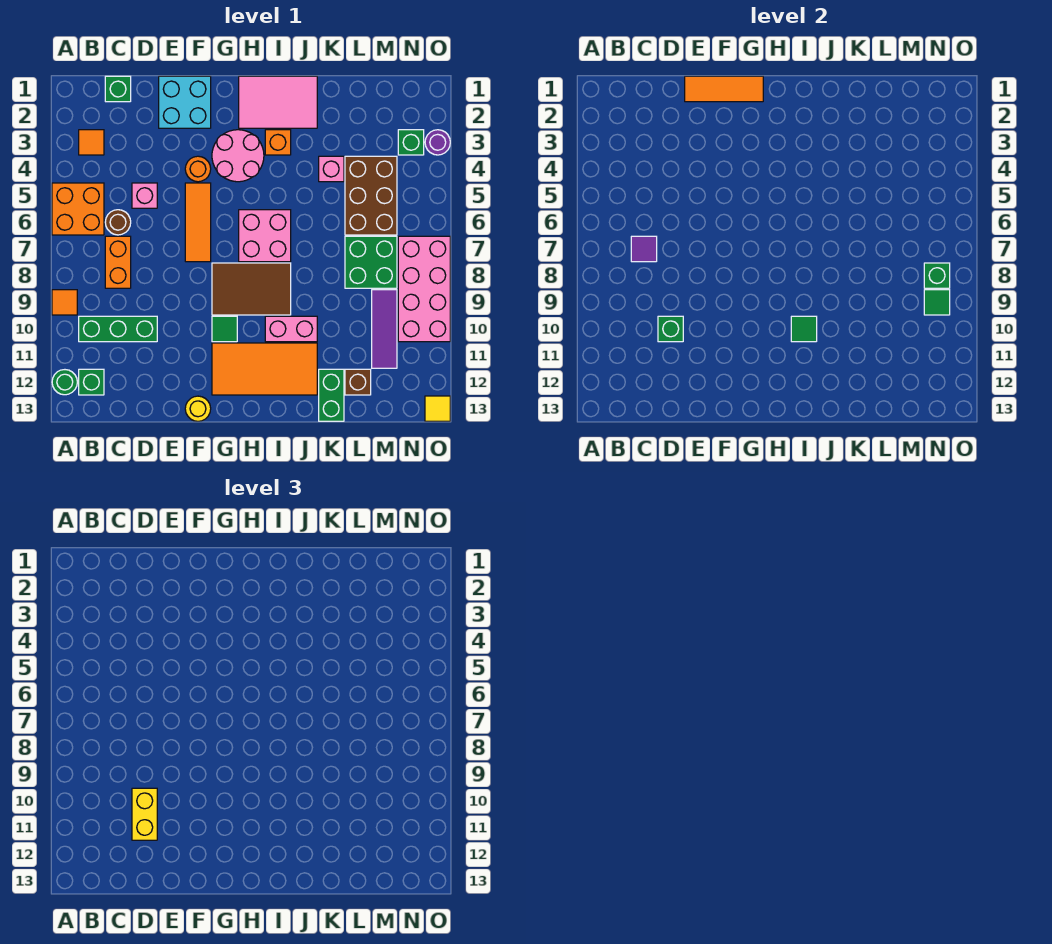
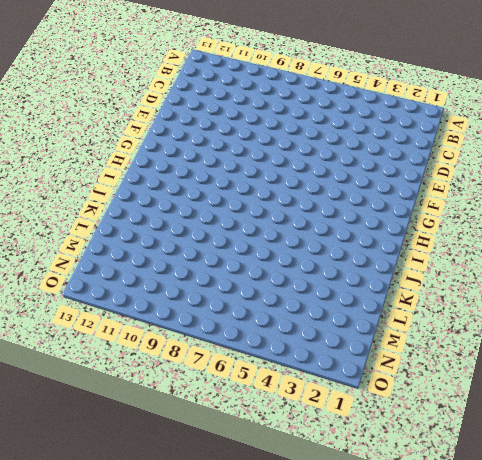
none -> orange 2x2 brick [52,183,104,235]
none -> orange 1x1 tile [52,290,77,315]
none -> green 1x1 round brick [52,370,77,395]
none -> orange 1x1 tile [79,130,104,155]

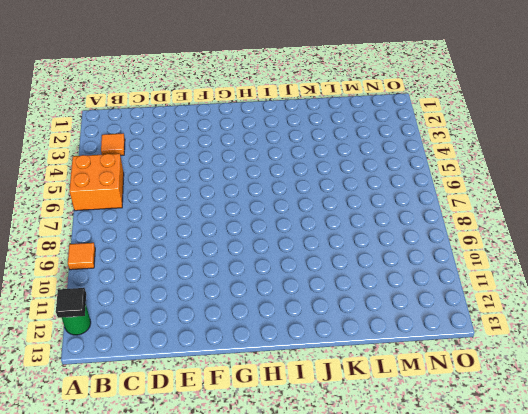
black 1x1 tile [56,288,86,318] -> none
none -> green 1x3 brick [79,316,157,342]
none -> green 1x1 brick [79,369,104,395]
none -> green 1x1 brick [105,76,131,102]
none -> brown 1x1 round brick [105,210,131,235]

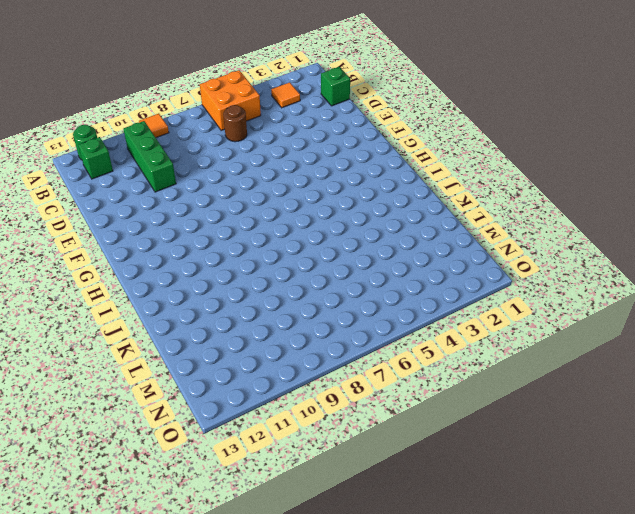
none -> orange 1x2 brick [105,236,131,288]
none -> pink 1x1 brick [132,183,157,208]
none -> cyan 2x2 brick [159,76,211,128]
none -> orange 1x1 round brick [185,156,211,182]

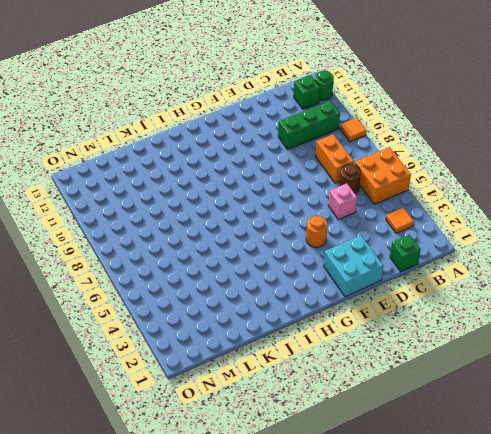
none -> orange 1x3 tile [185,183,211,262]
none -> yellow 1x1 round brick [185,396,211,421]
none -> pink 2x2 round brick [212,130,264,182]
none -> brown 2x3 tile [212,263,291,315]

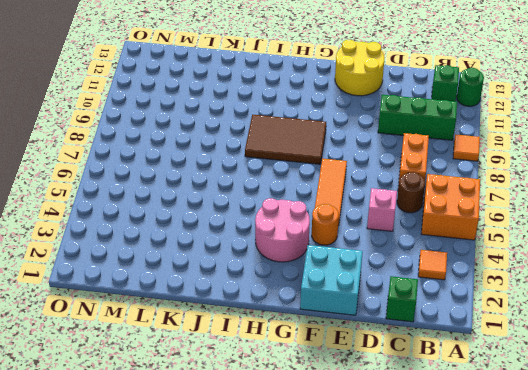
yellow 2x2 round brick [335,40,384,96] -> yellow 1x1 round brick [185,396,211,421]
none -> green 1x1 tile [212,316,237,342]
none -> orange 2x4 tile [212,343,317,395]
none -> pink 2x3 tile [239,76,317,128]
none -> pink 2x2 brick [239,210,291,262]

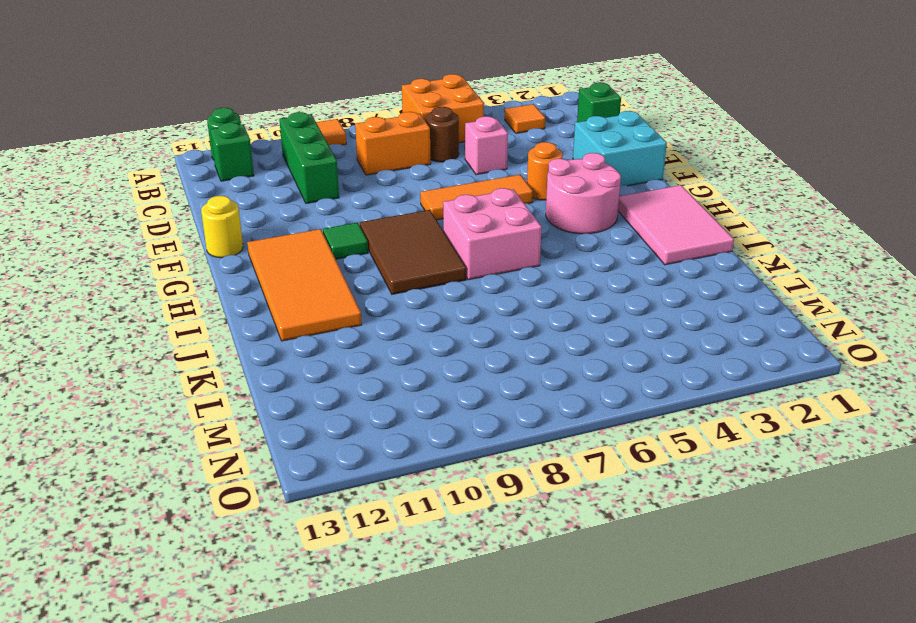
none -> orange 1x1 brick [265,130,291,155]
none -> pink 1x2 brick [265,316,317,342]
none -> pink 1x1 brick [319,156,344,182]
none -> green 1x2 brick [319,369,344,421]

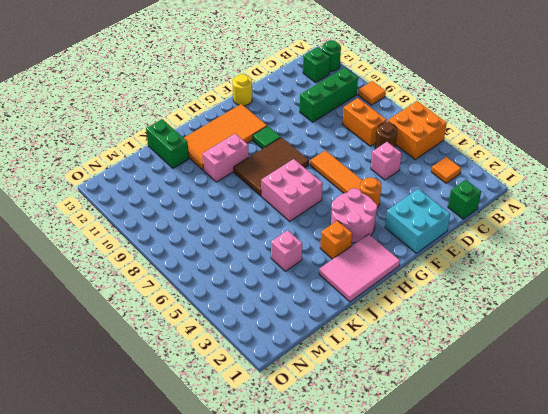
none -> brown 2x3 brick [345,156,397,235]
none -> green 2x2 brick [345,236,397,288]
none -> brown 1x1 brick [345,369,371,395]
none -> purple 1x3 tile [372,290,397,368]

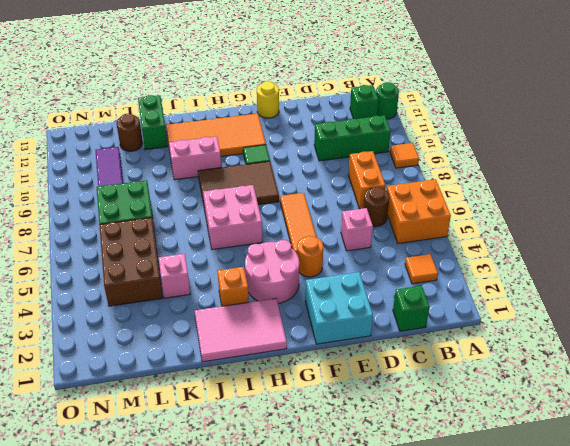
brown 1x1 round brick [116,114,143,151] -> brown 1x1 brick [345,369,371,395]
none -> green 1x1 brick [398,130,424,155]
none -> pink 2x4 brick [398,236,450,342]
none -> purple 1x1 round brick [425,130,450,155]
none -> yellow 1x1 tile [425,396,450,421]

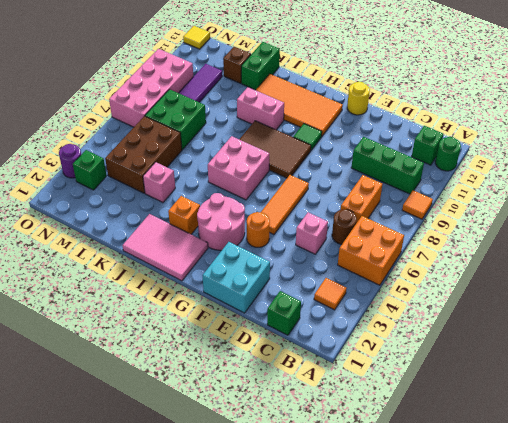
none -> purple 1x1 tile [631,236,657,262]
none -> green 1x1 brick [658,316,683,342]
none -> orange 1x3 tile [685,76,763,102]
none -> green 1x1 tile [791,316,817,342]

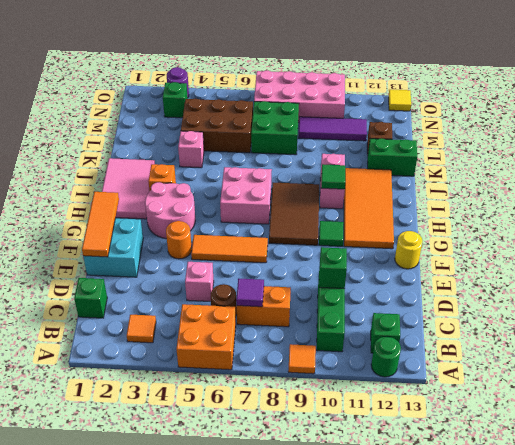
none -> green 1x1 brick [924,263,950,288]
none -> green 1x1 tile [924,290,950,315]
none -> yellow 1x2 brick [132,788,157,840]

